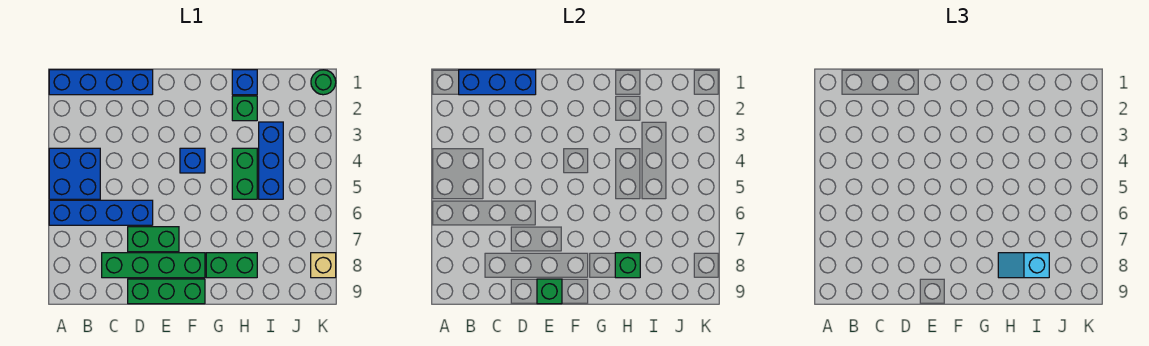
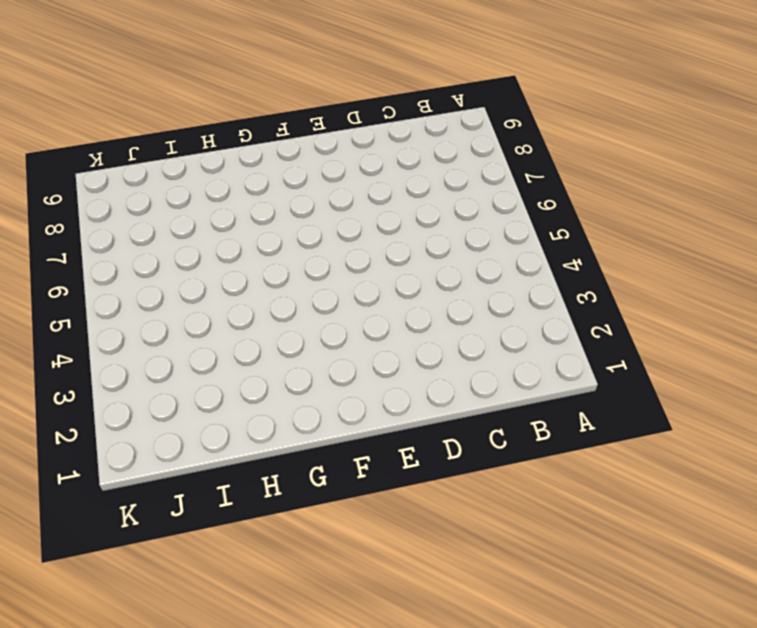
none -> blue 1x4 brick [49,70,153,95]
none -> blue 2x2 brick [49,148,100,199]
none -> blue 1x4 brick [49,200,153,225]

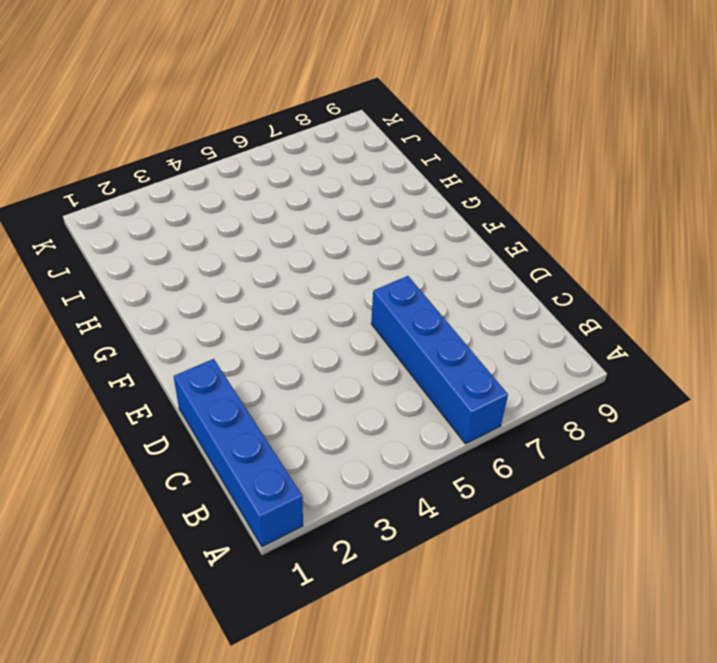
none -> blue 2x2 brick [49,148,100,199]
none -> green 1x4 brick [102,253,205,278]
none -> green 1x2 brick [128,227,179,252]

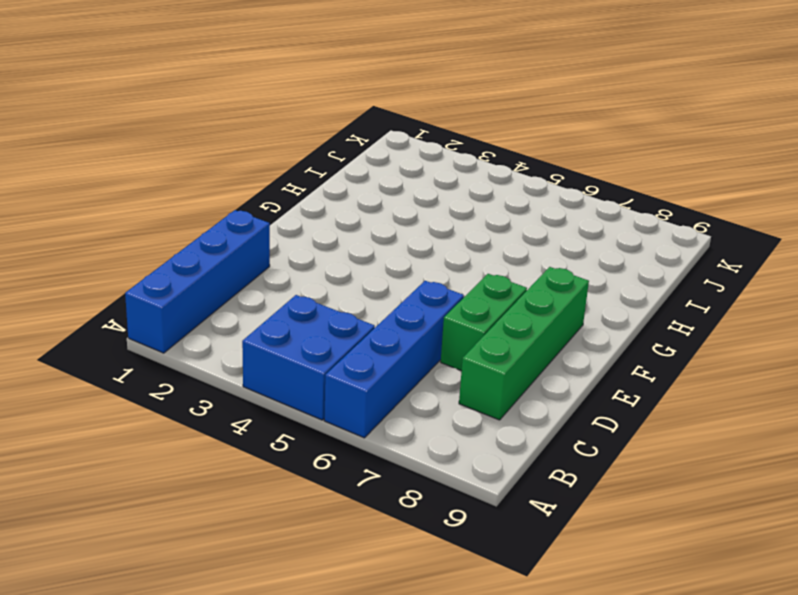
none -> green 1x3 brick [128,279,205,304]
none -> blue 1x1 brick [180,148,205,173]
none -> green 1x2 brick [206,253,257,278]

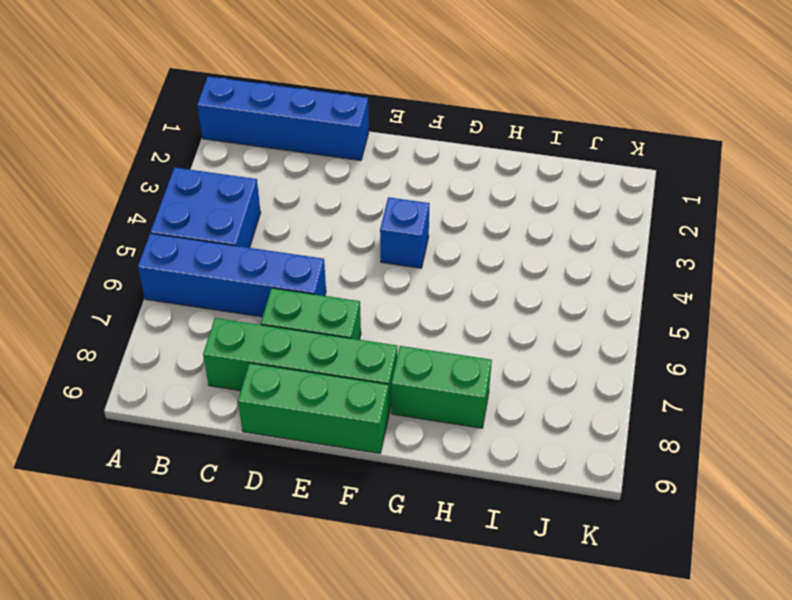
none -> blue 1x1 brick [232,70,257,95]
none -> green 1x1 brick [232,96,257,121]
none -> green 1x2 brick [232,148,257,199]

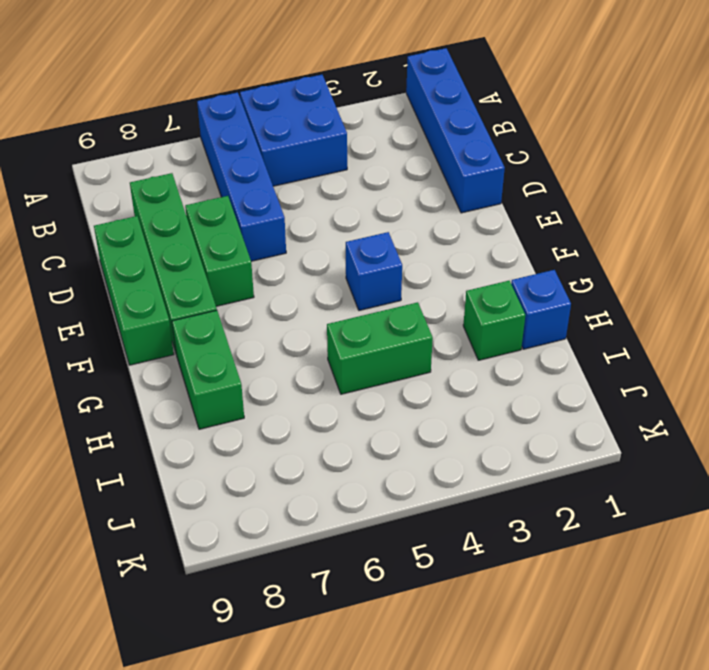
none -> blue 1x3 brick [259,122,283,199]
none -> green 1x1 round brick [311,70,336,95]
none -> tan 1x1 brick [311,253,336,278]

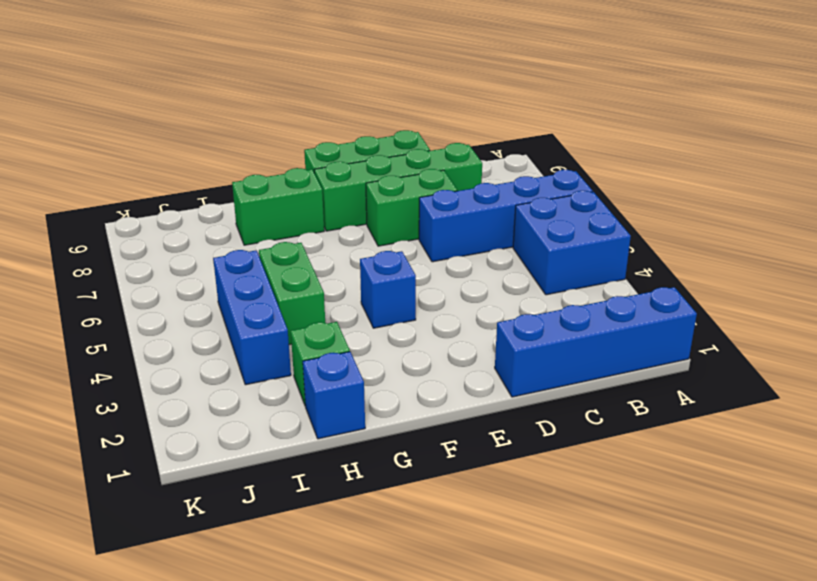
none -> green 1x1 round brick [311,70,336,95]
none -> tan 1x1 brick [311,253,336,278]
none -> blue 1x3 brick [459,70,536,95]

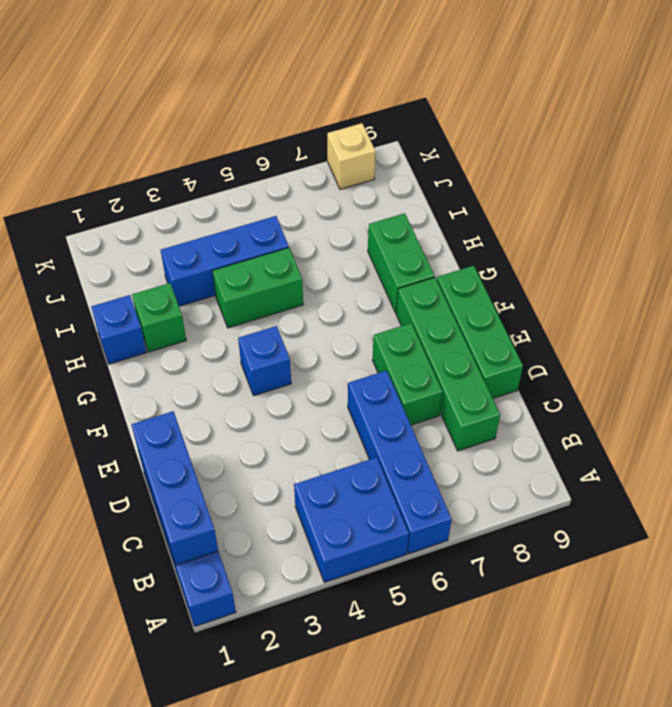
none -> green 1x1 round brick [311,70,336,95]
none -> green 1x1 brick [537,279,562,304]
none -> green 1x1 brick [615,253,640,278]

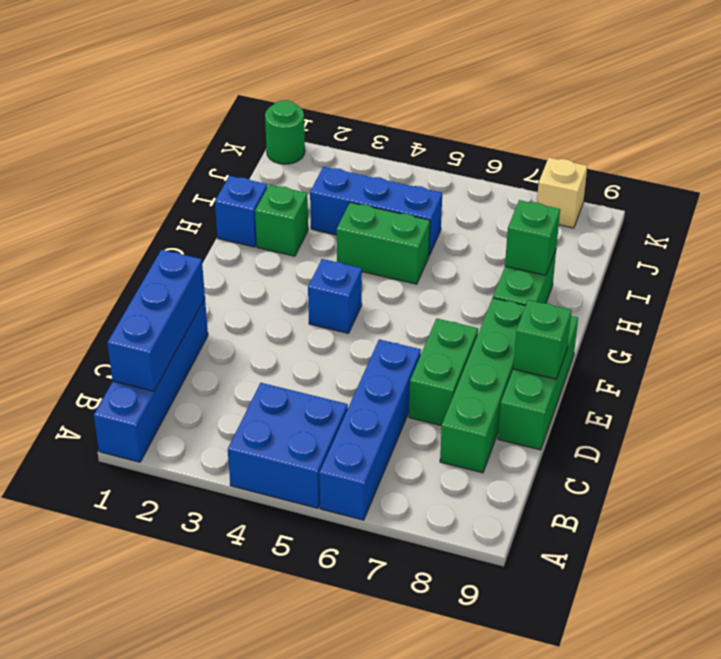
none -> cyan 1x2 slope [998,253,1049,278]

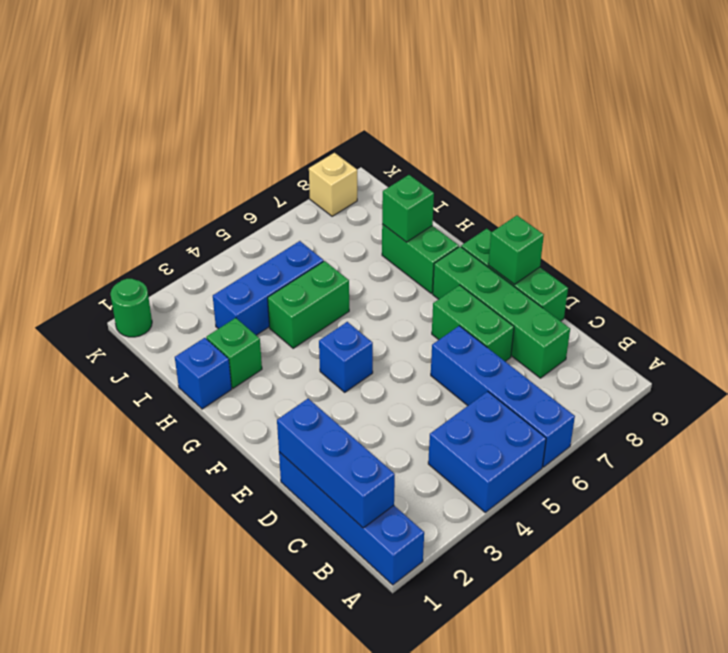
none -> cyan 1x2 slope [998,253,1049,278]

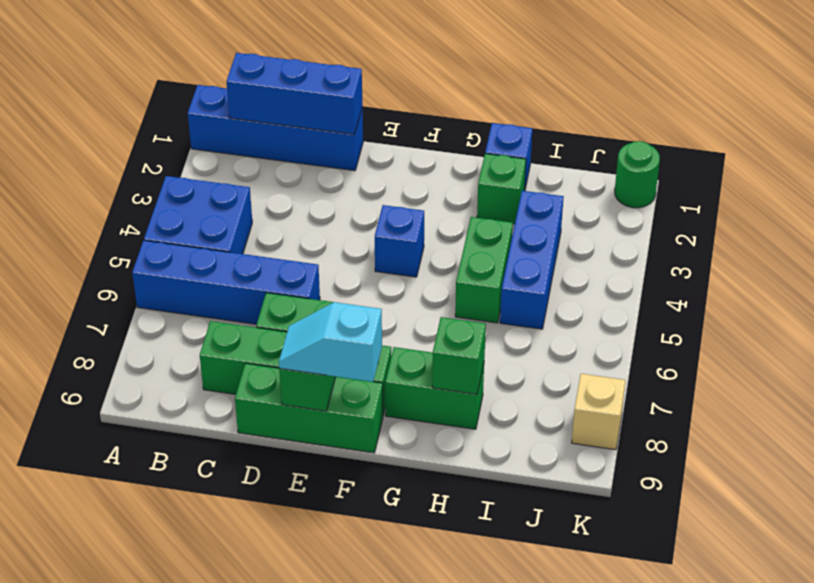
cyan 1x2 slope [279,302,382,382] -> cyan 1x2 slope moved to [998,253,1049,278]

